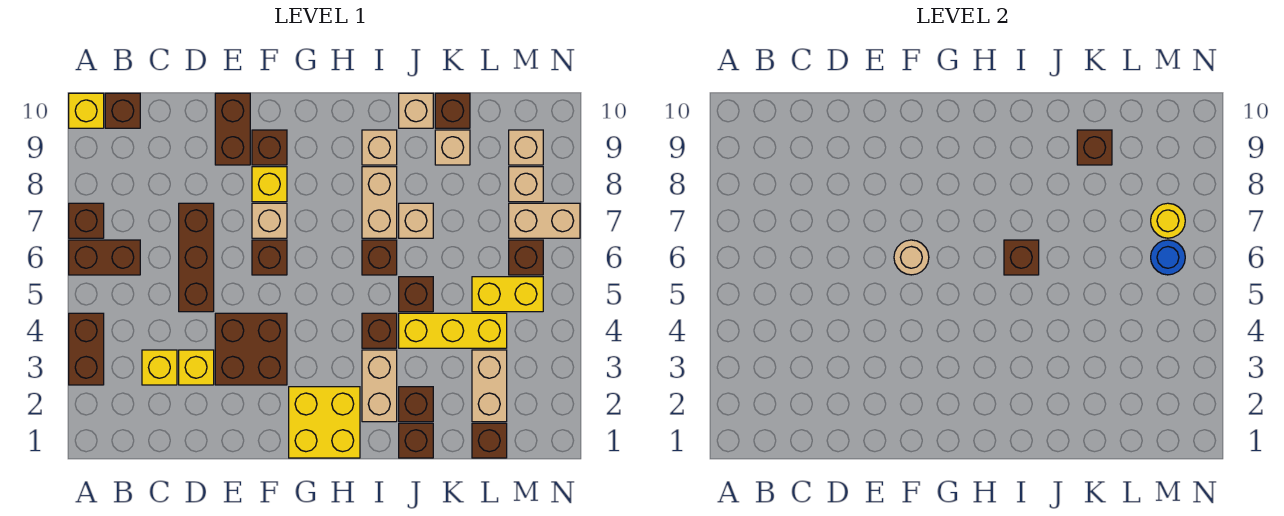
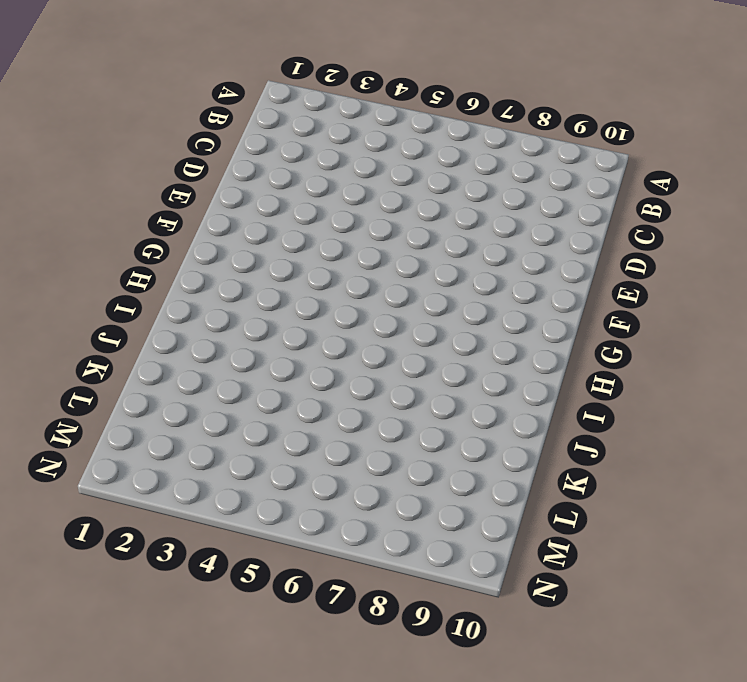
none -> brown 1x2 brick [69,313,104,385]
none -> brown 1x2 brick [69,240,140,275]
none -> brown 1x1 brick [69,203,104,238]
none -> yellow 1x1 brick [69,93,104,128]

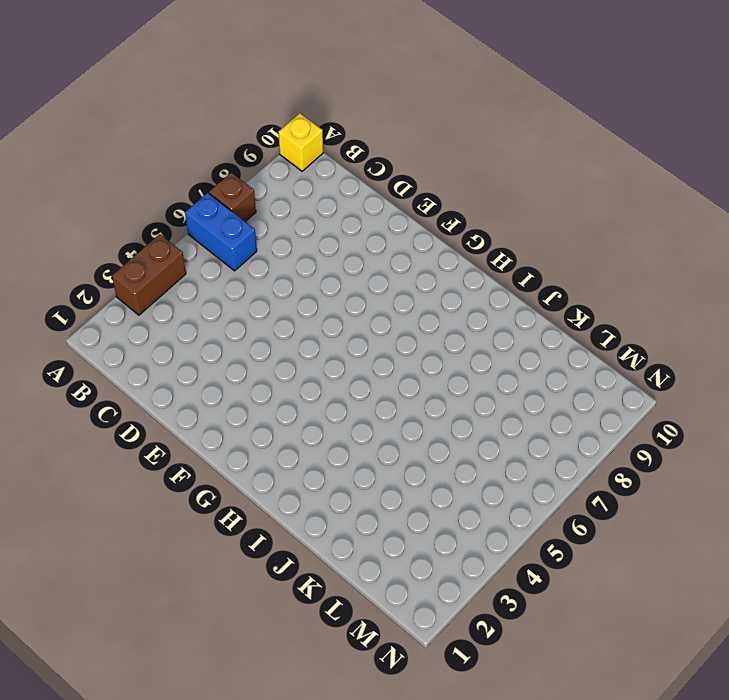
blue 1x2 brick [185,193,257,271] -> brown 1x2 brick [69,240,140,275]
none -> brown 1x1 brick [105,93,140,128]
none -> yellow 1x1 brick [142,350,177,385]
none -> yellow 1x1 brick [179,350,214,385]
none -> brown 1x3 brick [179,203,214,312]

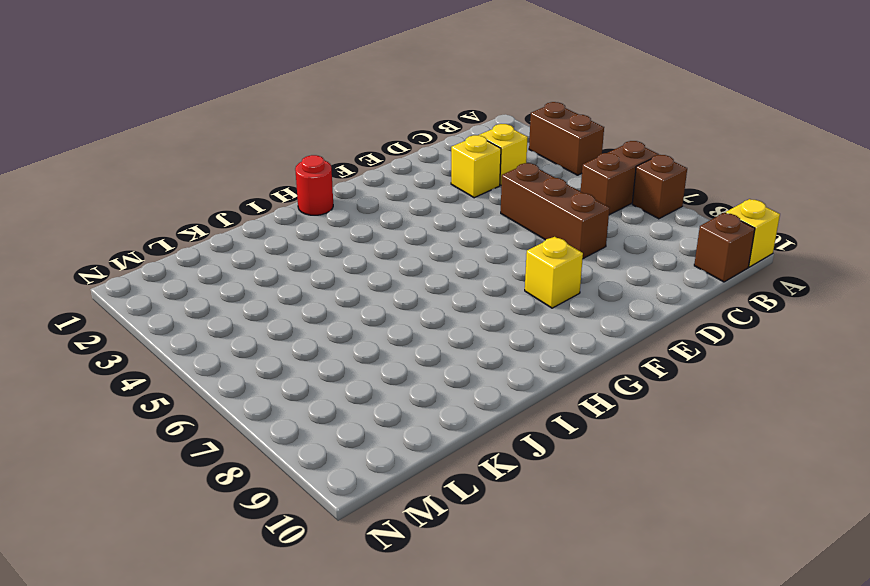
red 1x1 round brick [295,155,333,215] -> yellow 2x2 brick [289,387,360,458]
none -> brown 2x2 brick [215,313,287,385]
none -> brown 1x2 brick [215,93,250,165]
none -> brown 1x1 brick [252,240,287,275]
none -> tan 1x1 brick [252,203,287,238]

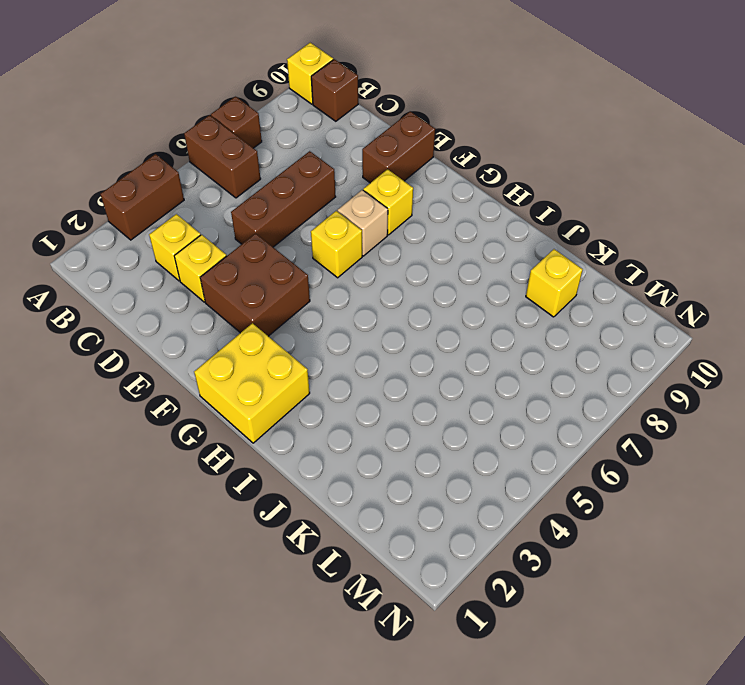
yellow 1x1 brick [311,211,362,278] -> brown 1x1 brick [252,240,287,275]
yellow 1x1 brick [526,249,583,317] -> tan 1x1 brick [435,130,470,165]
none -> brown 1x1 brick [252,130,287,165]
none -> tan 1x2 brick [362,350,397,422]
none -> brown 1x1 brick [362,313,397,348]
none -> brown 1x1 brick [362,240,397,275]

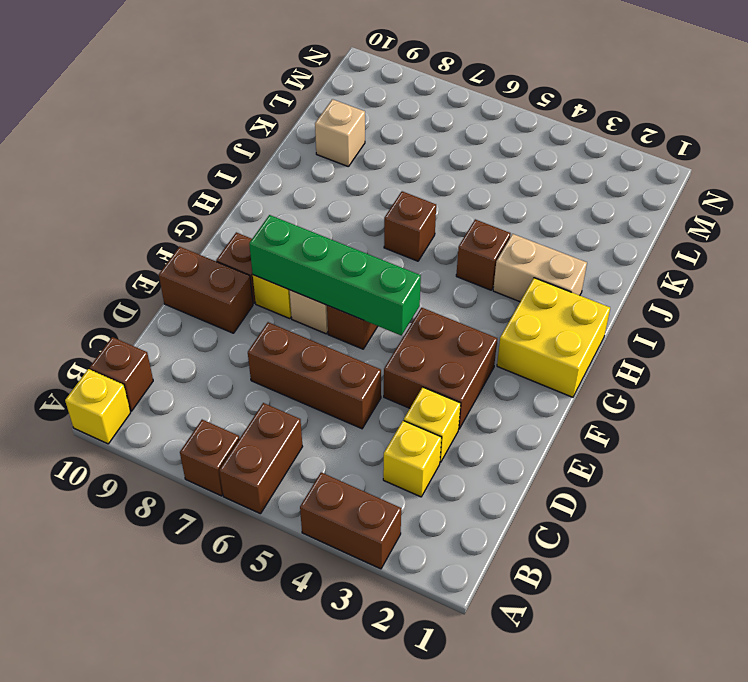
green 1x4 brick [249,215,421,336] -> tan 1x1 round brick [894,240,929,275]
none -> tan 1x2 brick [362,167,397,238]
none -> tan 1x1 brick [362,130,397,165]
none -> brown 1x1 brick [399,423,433,458]
none -> brown 1x1 brick [399,387,433,422]

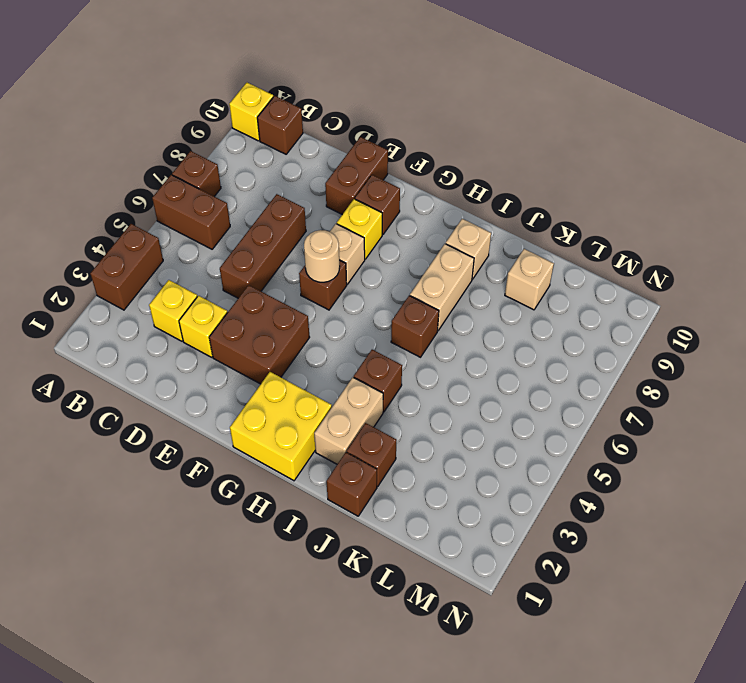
none -> yellow 1x3 brick [399,313,507,348]
none -> brown 1x1 brick [399,277,433,312]
none -> tan 1x1 brick [399,203,433,238]
none -> tan 1x1 brick [399,93,433,128]

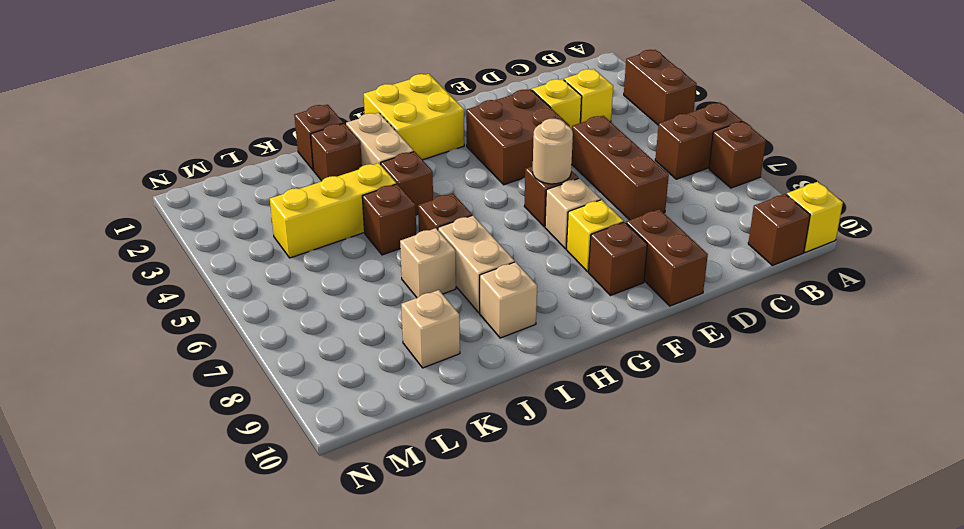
none -> tan 1x1 brick [399,93,433,128]
none -> brown 1x1 brick [435,93,470,128]
none -> brown 1x1 brick [472,423,507,458]
none -> tan 1x2 brick [472,350,507,422]

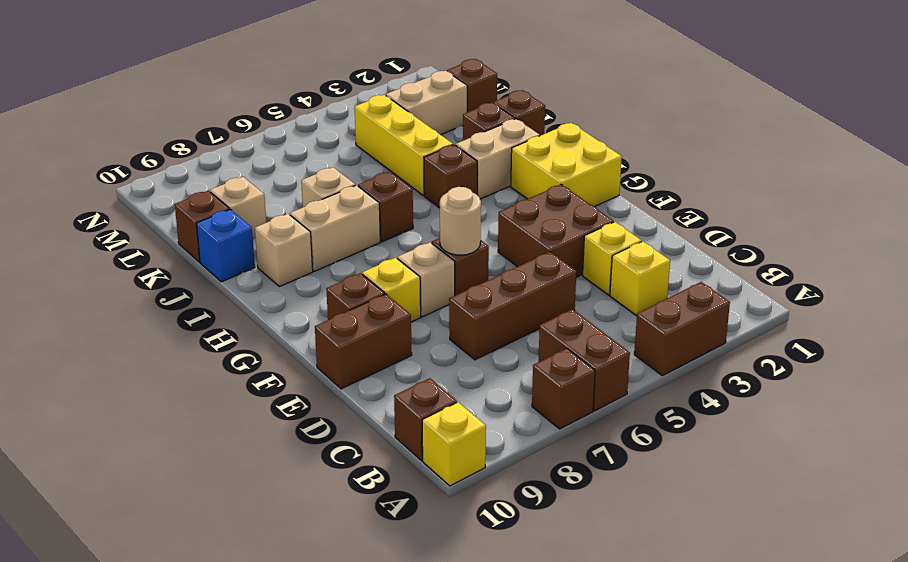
blue 1x1 brick [197,209,255,282] -> tan 1x1 brick [399,93,433,128]
none -> brown 1x1 brick [399,277,433,312]
none -> yellow 1x2 brick [472,277,543,312]
none -> brown 1x1 brick [509,240,543,275]
none -> tan 1x2 brick [509,203,580,238]

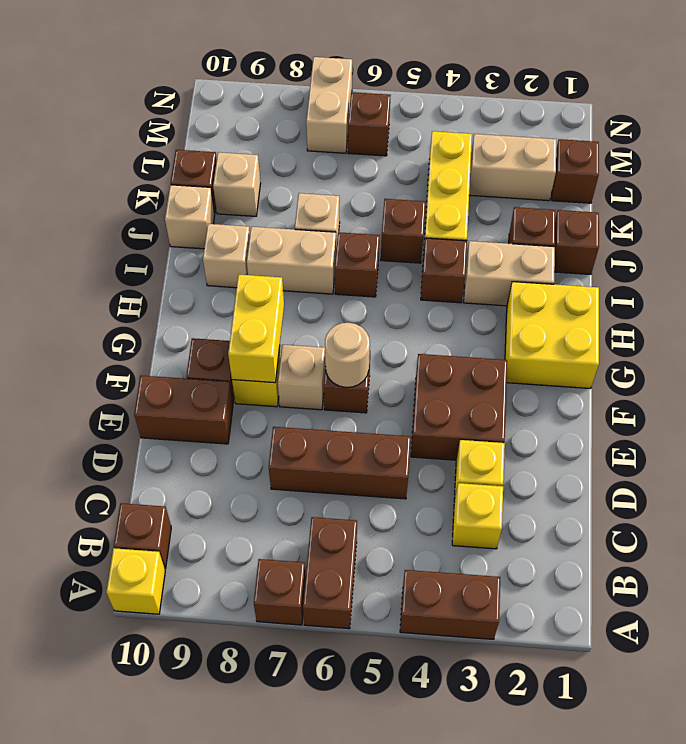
yellow 1x2 brick [228,275,284,383] -> yellow 1x2 brick moved to [472,277,543,312]
none -> tan 1x1 brick [509,167,543,202]
none -> tan 1x1 brick [509,130,543,165]
none -> brown 1x1 brick [1004,240,1039,275]
none -> brown 1x1 brick [1077,130,1112,165]

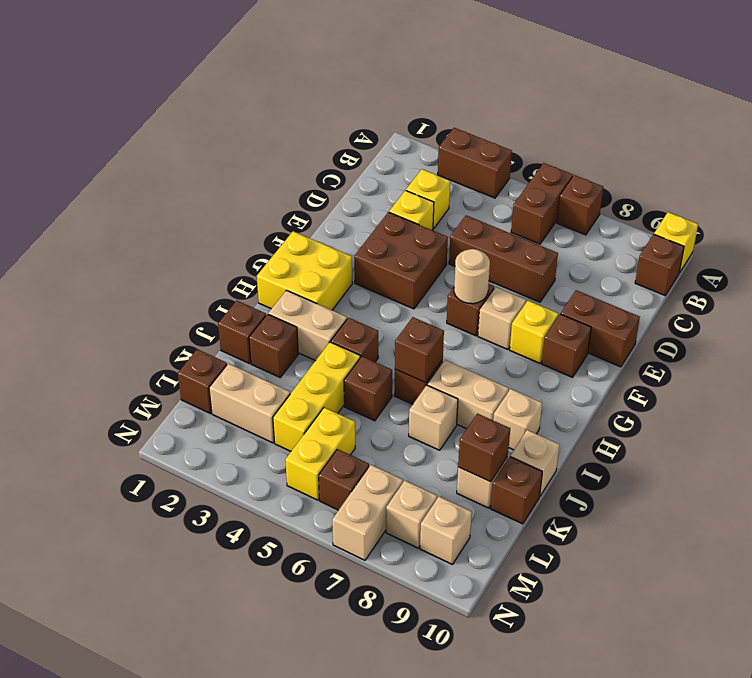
none -> blue 1x1 round brick [1151,240,1185,275]
none -> yellow 1x1 round brick [1151,203,1185,238]

